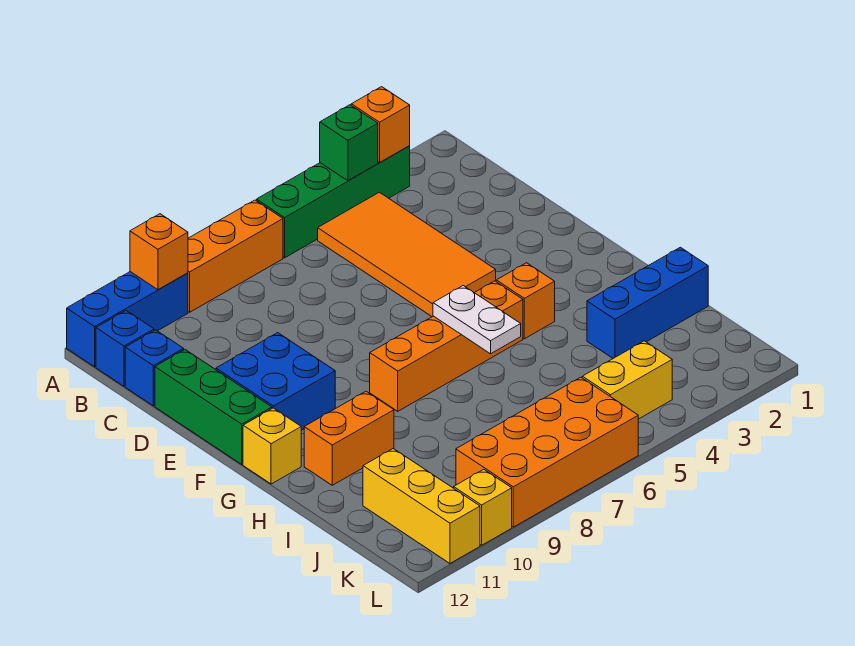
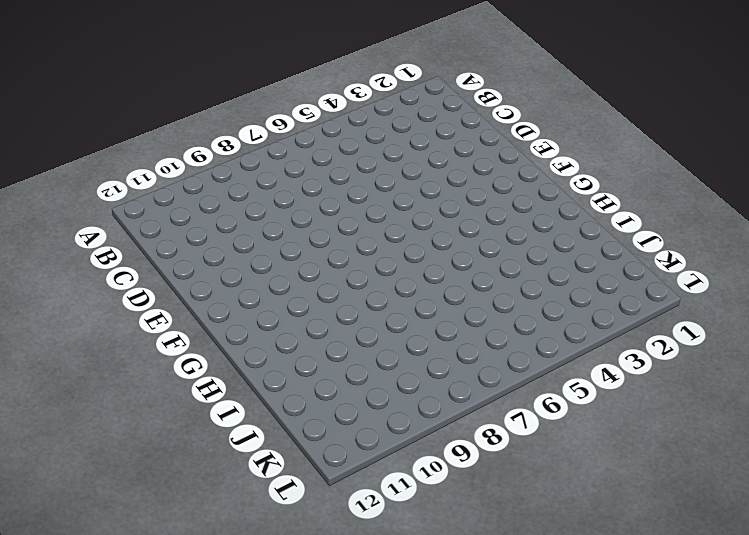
none -> green 1x4 brick [257,146,410,258]
none -> orange 1x3 brick [188,200,283,312]
none -> blue 1x3 brick [67,272,188,367]

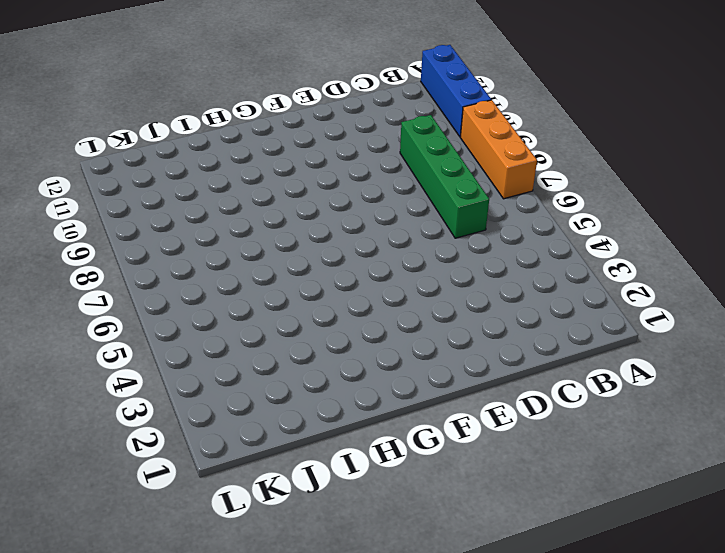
green 1x4 brick [400,115,489,238] -> green 1x4 brick moved to [257,146,410,258]
none -> orange 2x4 tile [318,192,496,317]
none -> blue 1x1 brick [96,311,154,386]
none -> blue 1x1 brick [125,330,184,406]

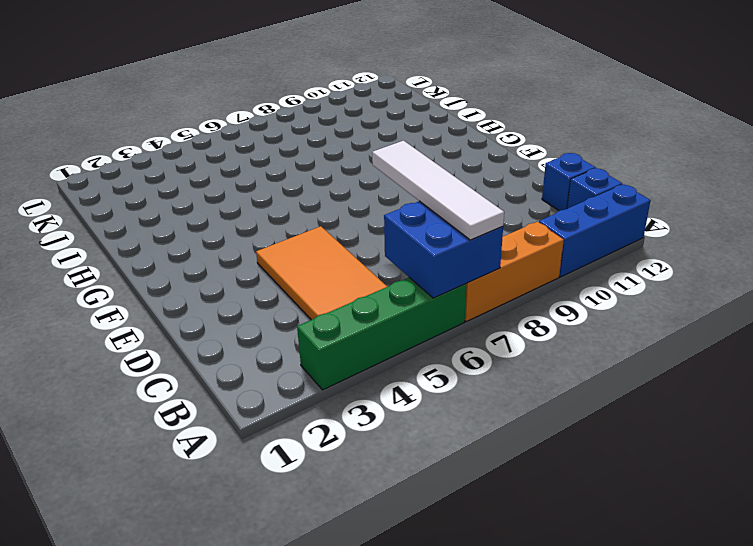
blue 2x2 brick [384,201,503,298] -> blue 2x2 brick moved to [216,333,335,430]
white 1x4 tile [372,141,504,240] -> none
none -> green 1x3 brick [155,350,272,464]
none -> orange 1x1 brick [496,263,555,339]
none -> orange 1x4 brick [370,281,523,411]

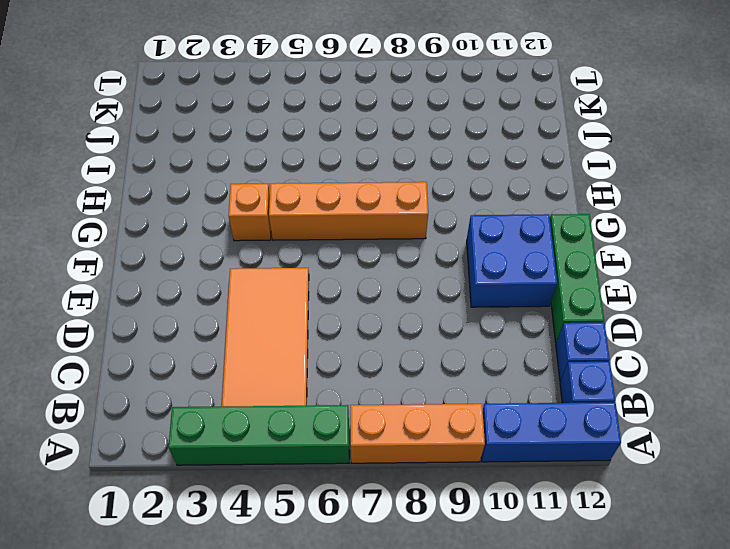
none -> yellow 1x1 brick [243,408,301,484]
none -> orange 1x2 brick [304,391,394,485]
none -> blue 1x3 brick [587,247,708,358]

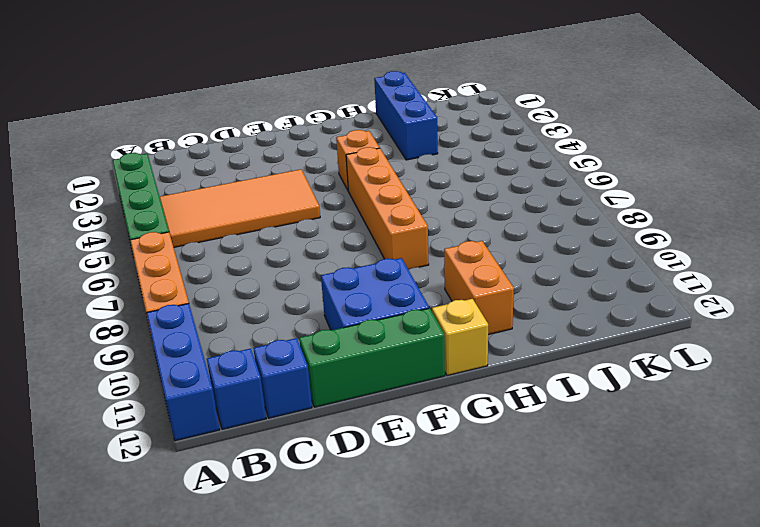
none -> yellow 1x3 brick [363,449,480,563]
none -> yellow 1x2 brick [582,341,672,419]
none -> orange 2x4 brick [456,377,638,527]

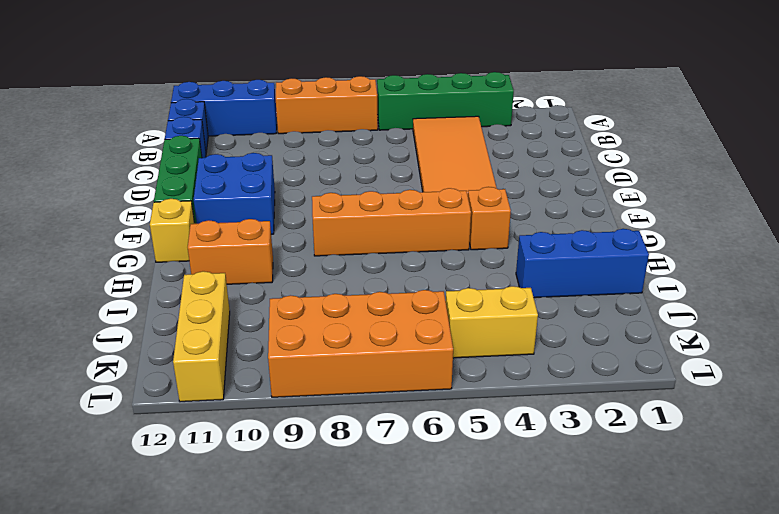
none -> yellow 1x1 brick [454,469,512,545]
none -> orange 1x1 brick [351,87,410,163]
none -> green 1x1 brick [320,105,378,181]

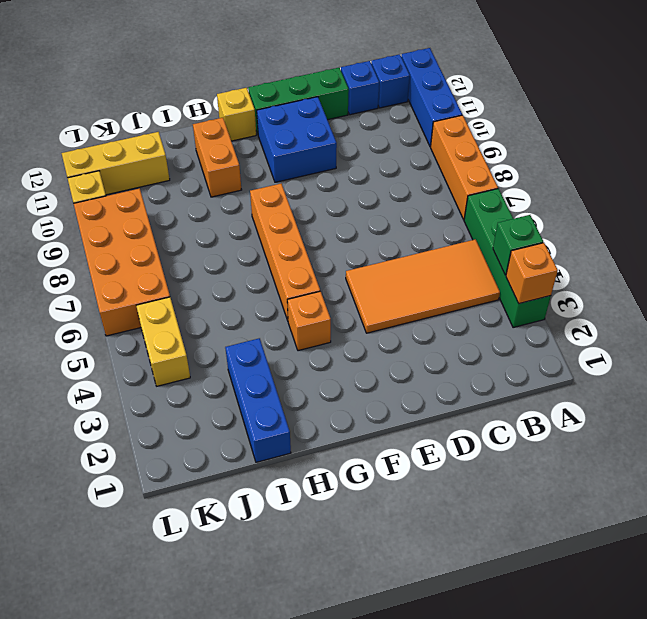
none -> orange 1x1 brick [130,214,188,290]
none -> white 1x2 plate [433,286,521,354]

